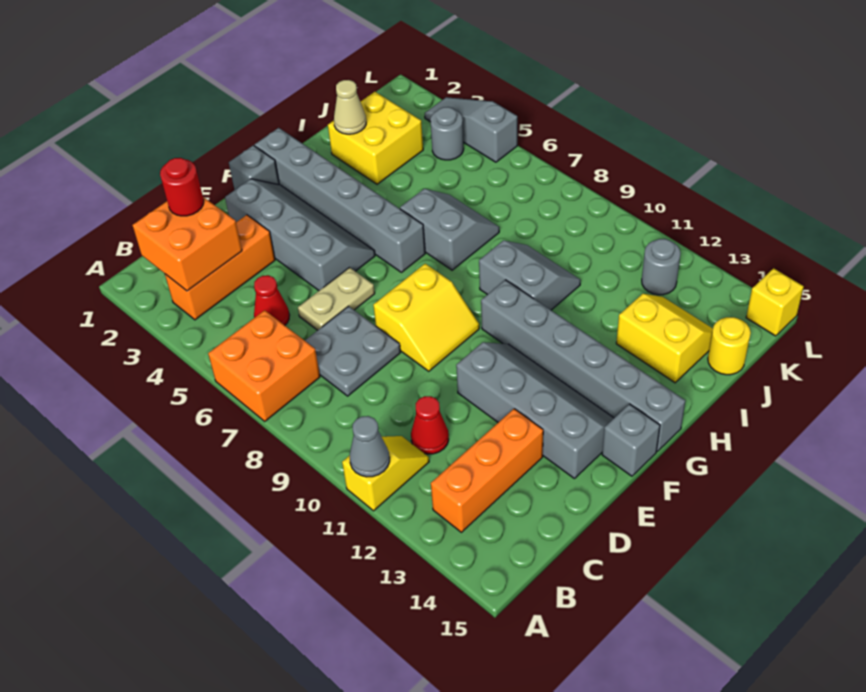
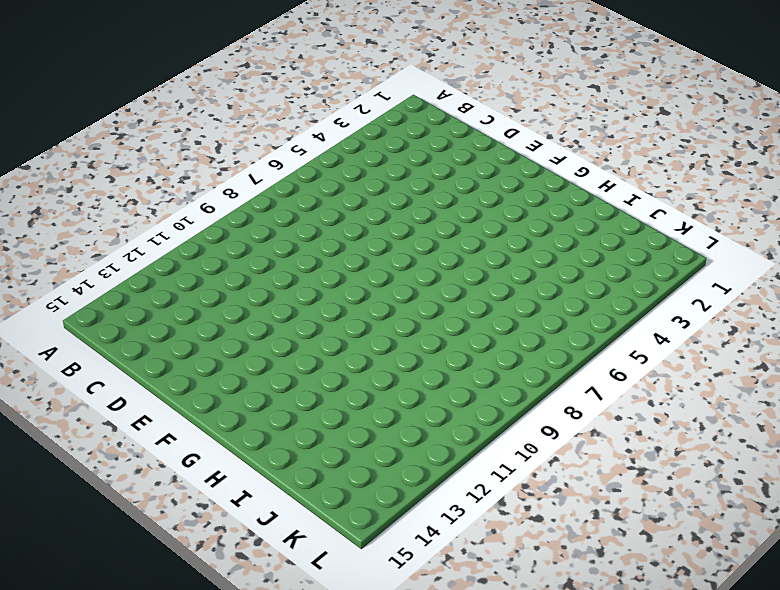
none -> orange 2x2 brick [208,310,320,421]
none -> yellow 1x2 slope [342,436,429,511]
none -> orange 1x3 brick [165,215,275,320]

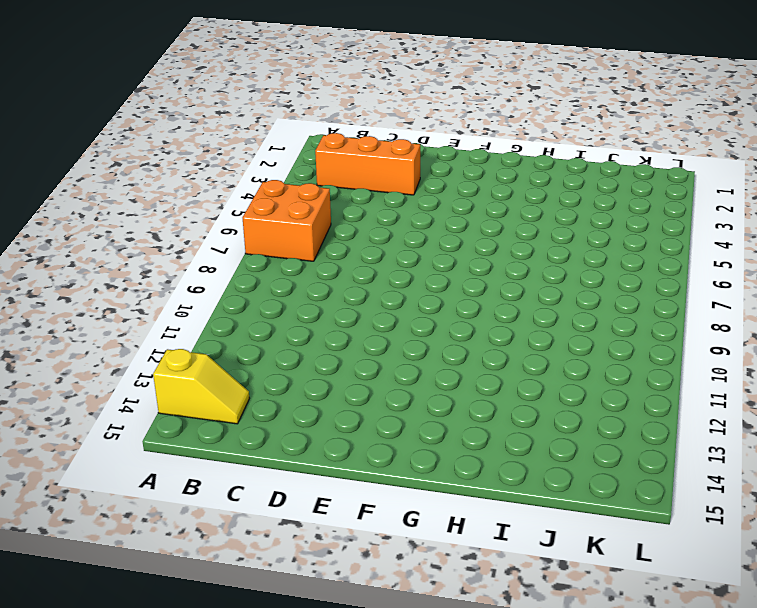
yellow 1x2 slope [153,349,249,424] -> yellow 1x2 slope moved to [342,436,429,511]
none -> orange 1x3 brick [431,409,543,532]
none -> red 1x1 cone [254,275,290,325]
none -> grey 2x2 plate [305,306,401,396]

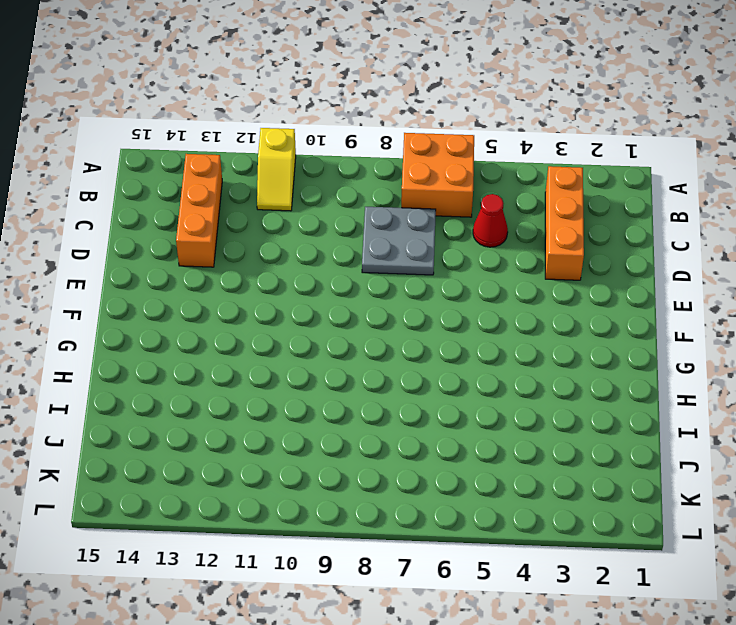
none -> red 1x1 cone [411,396,449,454]
none -> tan 1x2 plate [298,268,375,330]
none -> grey 2x4 slope [225,179,375,290]

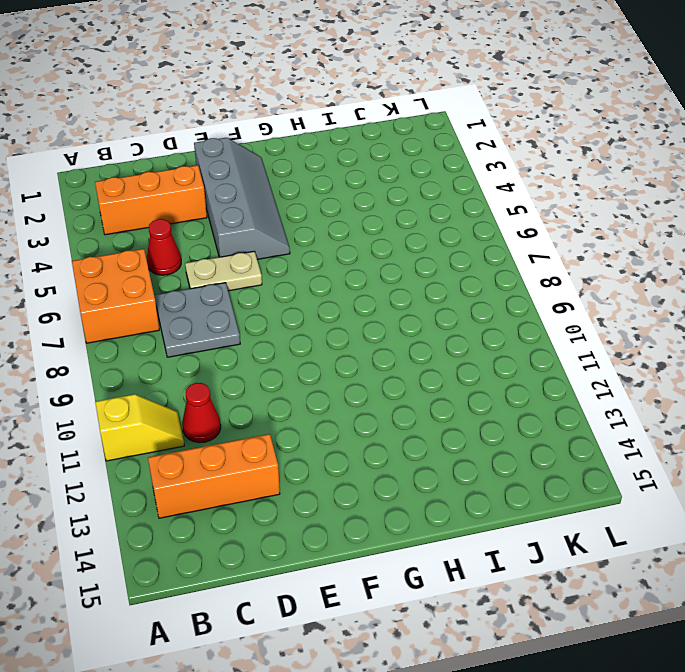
none -> yellow 2x2 slope [373,264,479,371]
none -> grey 2x4 slope [456,342,614,478]
none -> grey 1x1 brick [229,145,279,190]

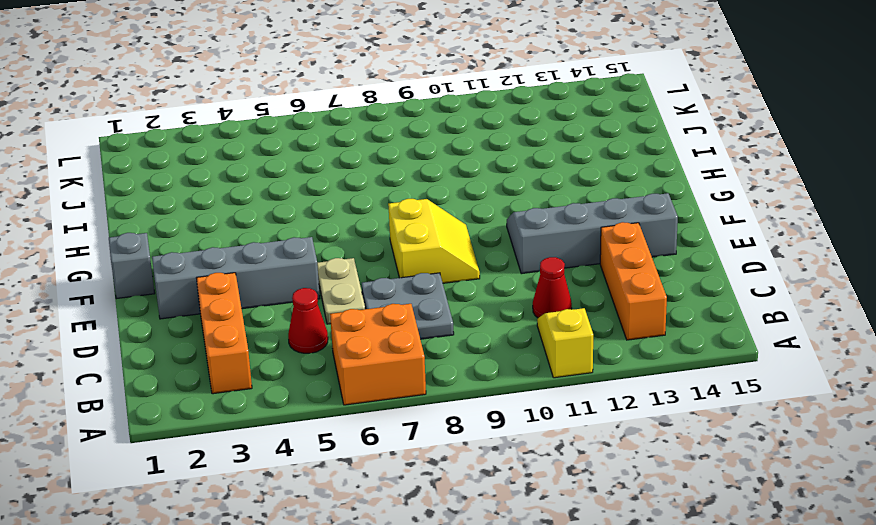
none -> grey 1x1 brick [602,404,660,476]
none -> grey 1x6 brick [255,128,425,272]
none -> grey 1x6 brick [481,280,685,451]

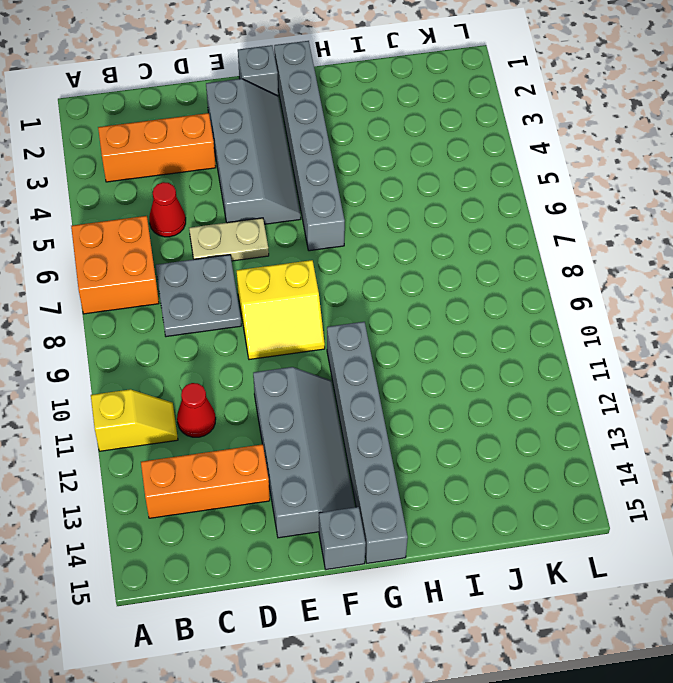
none -> grey 2x2 slope [400,189,499,270]
none -> grey 2x2 slope [479,240,581,310]
none -> yellow 2x2 brick [328,92,423,184]

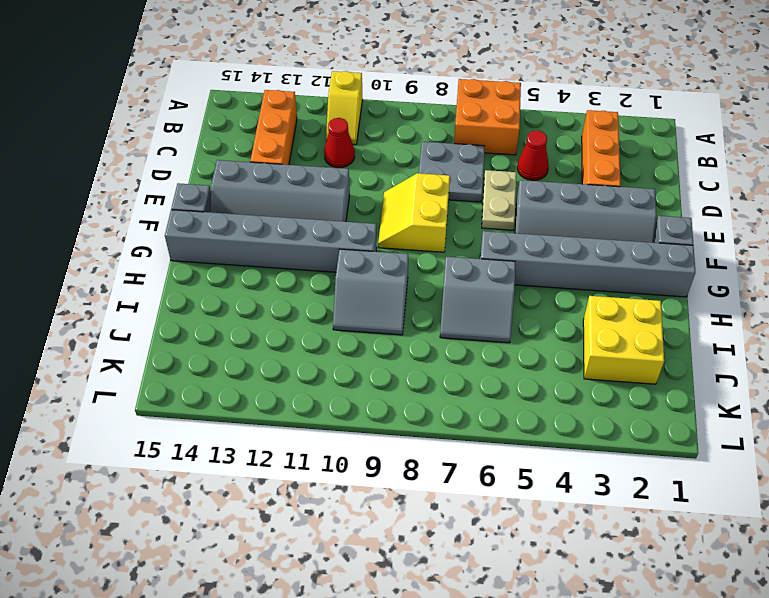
none -> yellow 2x2 slope [616,294,713,383]
none -> yellow 1x1 round brick [708,317,751,375]
none -> grey 1x1 round brick [430,107,464,160]

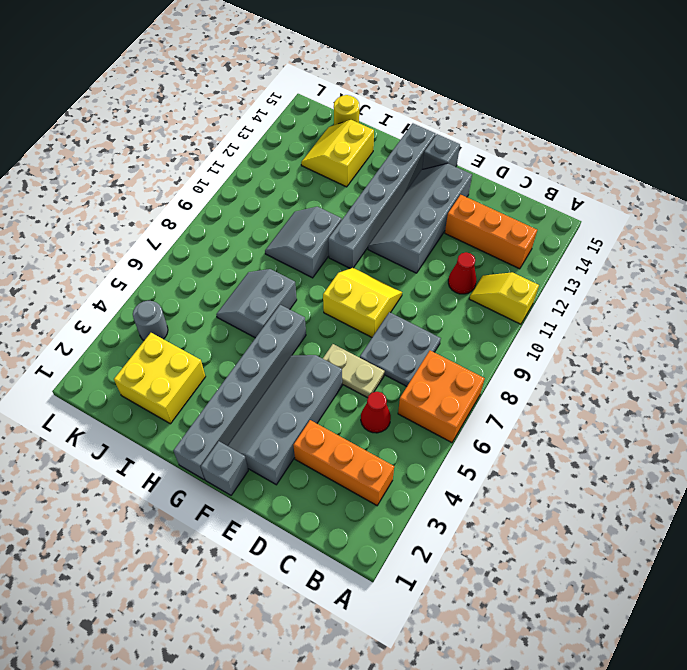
none -> grey 1x1 round brick [642,239,681,295]
none -> grey 1x3 slope [425,97,517,162]
none -> yellow 1x1 brick [746,268,804,336]

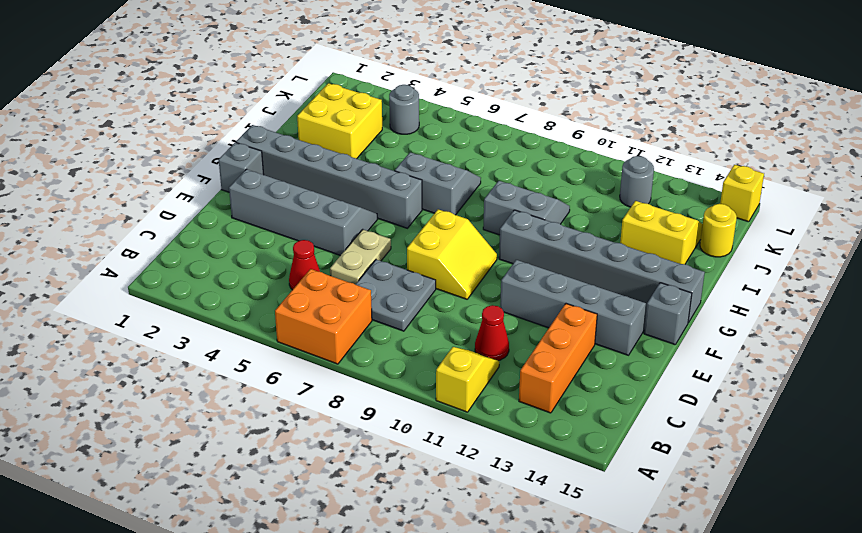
none -> orange 1x3 brick [165,215,275,320]
none -> grey 1x3 slope [425,97,517,162]
none -> grey 1x1 cone [350,416,390,477]

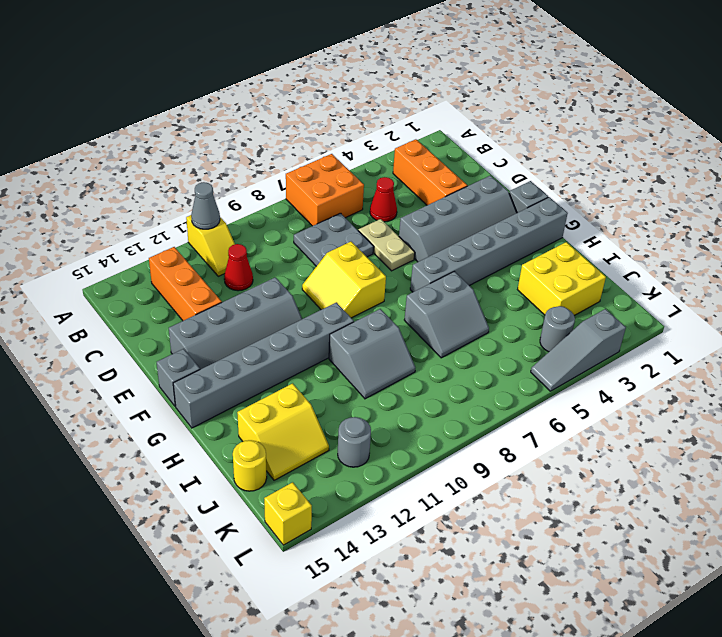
grey 1x3 slope [531,309,626,391] -> grey 1x3 slope turned to [425,97,517,162]
none -> orange 2x2 brick [132,197,242,291]
none -> tan 1x1 cone [334,80,366,134]
none -> red 1x1 round brick [160,158,204,216]

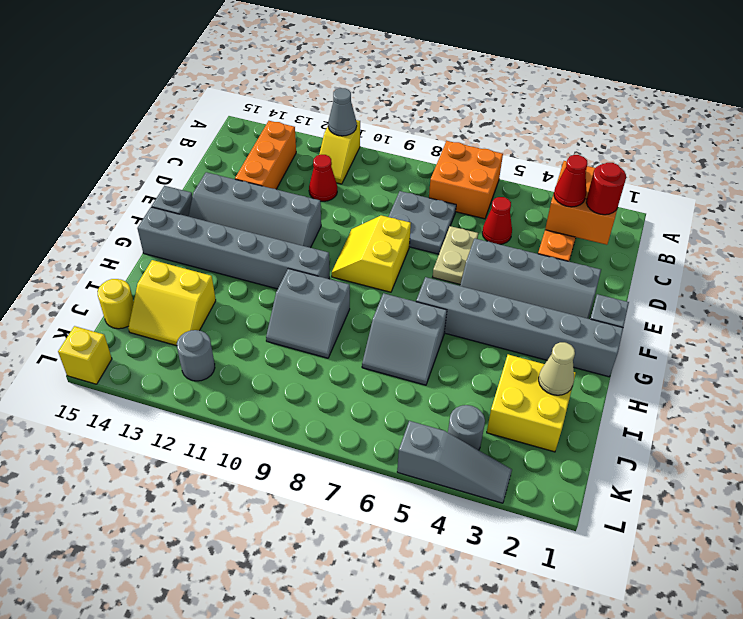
red 1x1 cone [554,155,587,207] -> none

